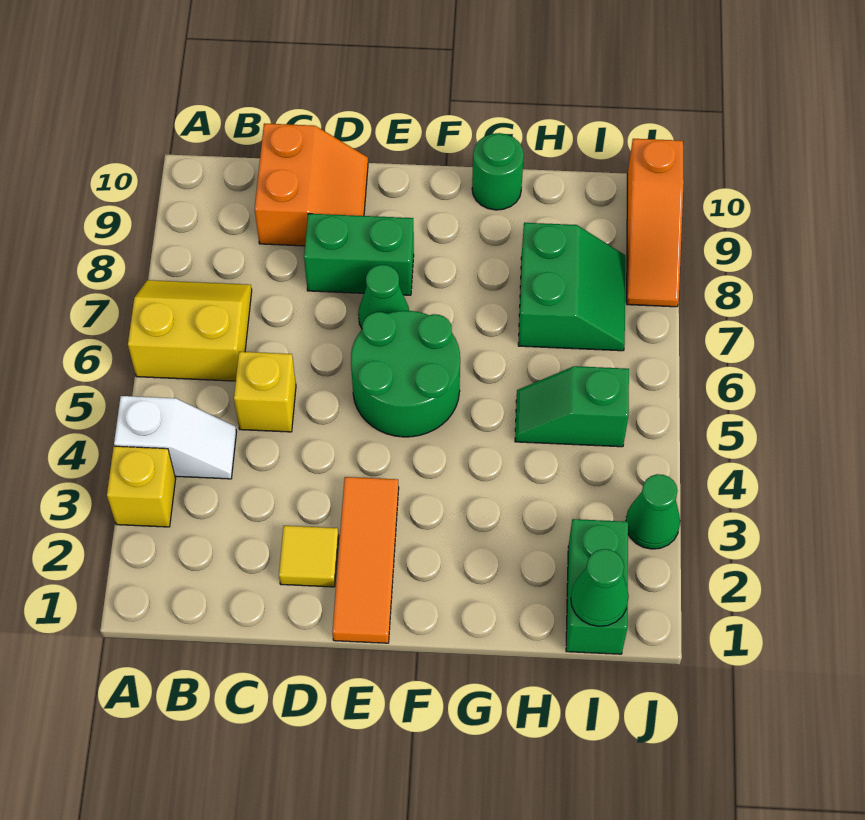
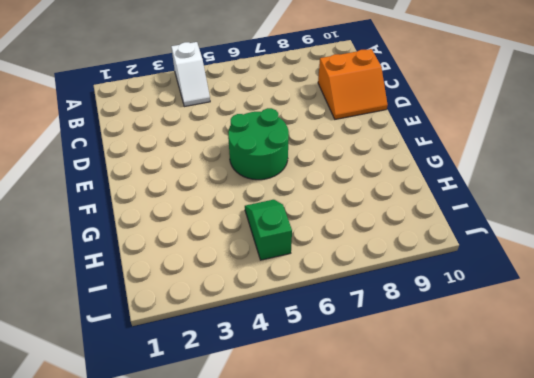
none -> yellow 1x1 brick [107,446,176,527]
none -> yellow 2x2 slope [128,280,252,381]
none -> yellow 1x1 brick [234,352,296,432]

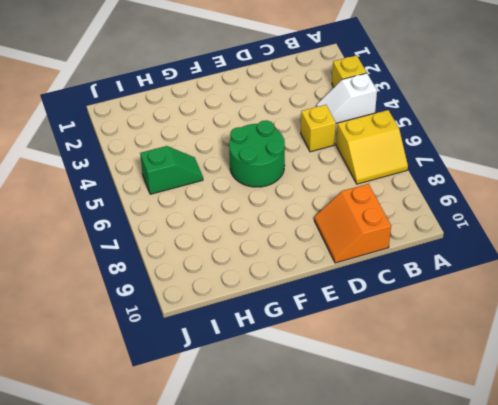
none -> yellow 1x1 tile [279,526,339,587]
none -> green 1x2 brick [304,214,414,295]
none -> orange 1x3 tile [332,477,399,643]

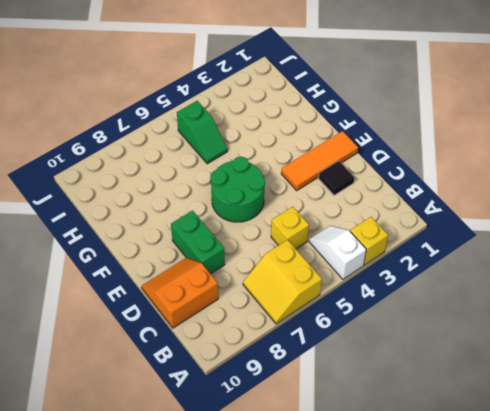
black 1x1 tile [318,161,354,195] -> yellow 1x1 tile [279,526,339,587]
none -> green 1x1 cone [358,265,409,328]
none -> green 1x1 round brick [472,133,524,210]
none -> green 2x2 slope [518,223,625,351]

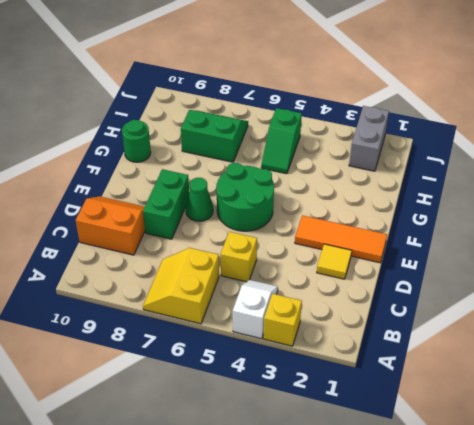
grey 1x2 brick [349,106,389,171] -> green 1x2 brick [566,519,628,654]
none -> green 1x1 cone [626,474,680,549]
none -> orange 1x3 slope [627,139,684,307]
none -> green 1x1 cone [571,549,629,626]

